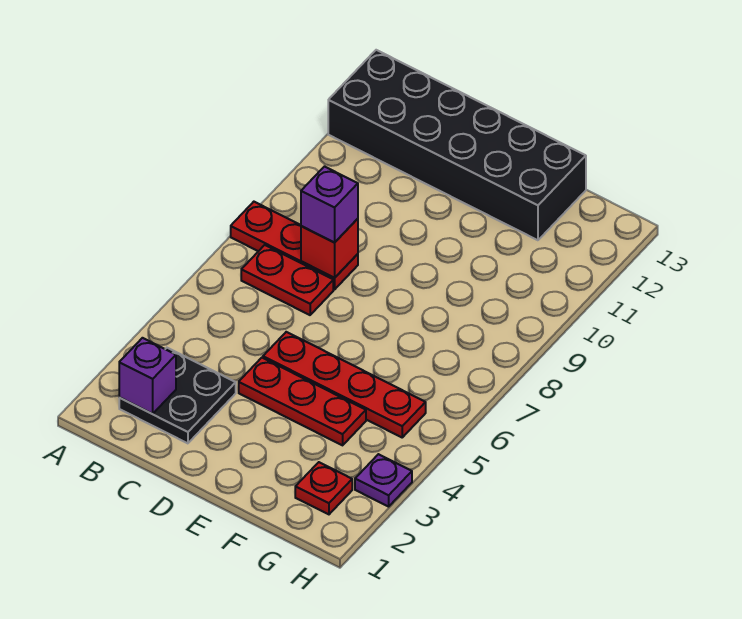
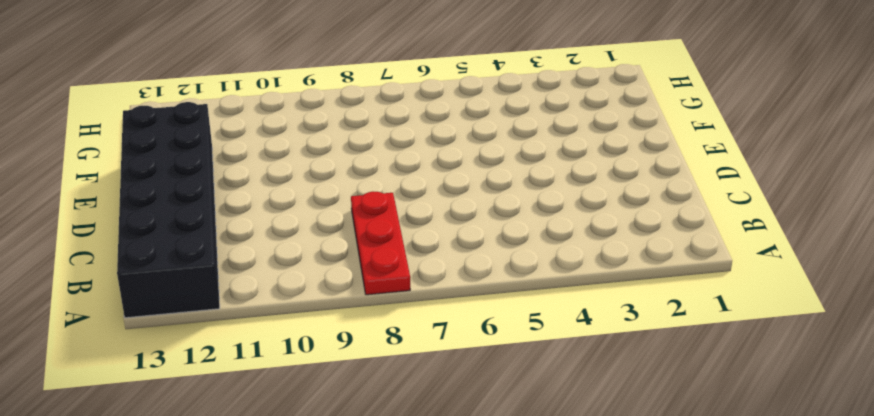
none -> black 2x2 plate [119,348,236,443]
none -> red 1x2 plate [241,245,333,315]

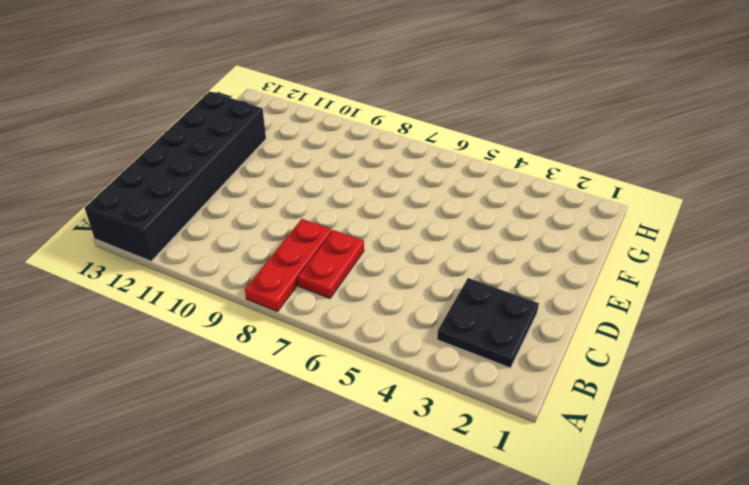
none -> red 1x3 plate [239,358,366,445]
none -> red 1x4 plate [263,332,426,437]

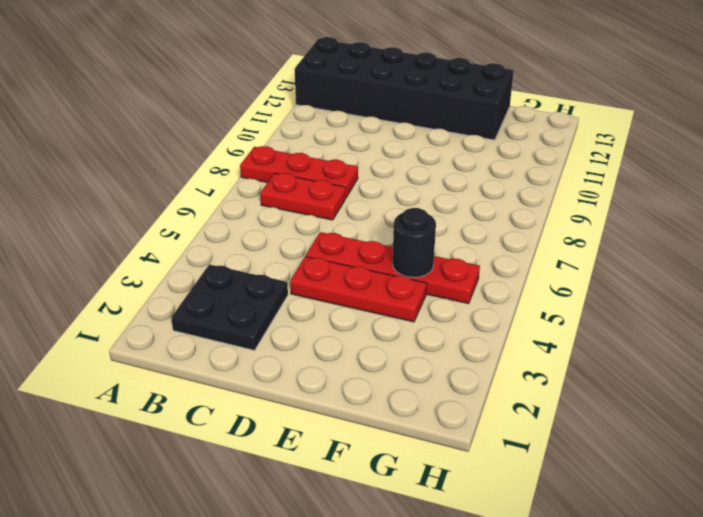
black 1x1 round brick [392,208,436,277] -> none
none -> red 1x1 plate [295,462,352,514]
none -> purple 1x1 plate [355,454,412,507]

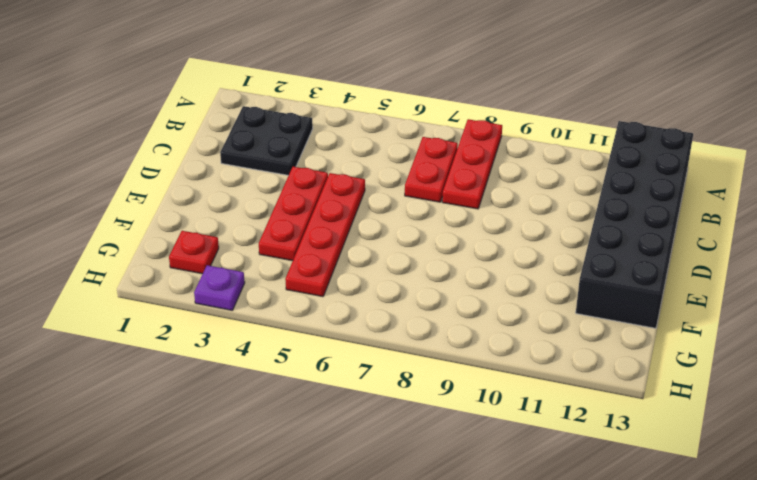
none -> purple 1x1 brick [119,338,176,414]
none -> red 1x1 brick [301,219,358,278]

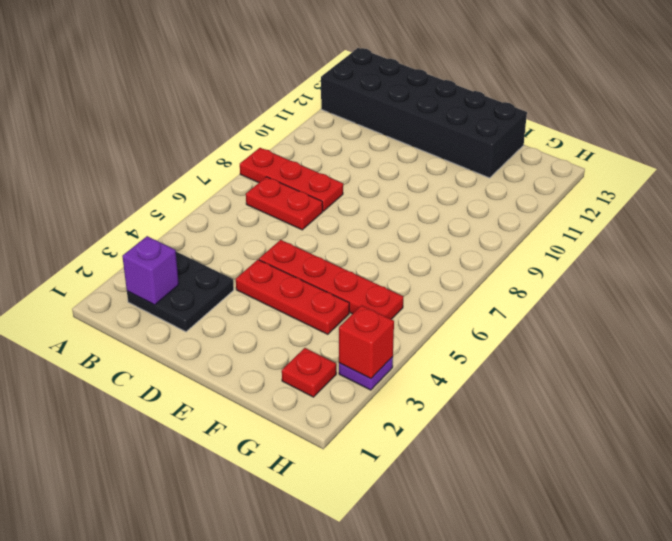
red 1x1 brick [339,306,394,379] -> red 1x1 brick moved to [301,219,358,278]
none -> purple 1x1 brick [301,167,358,243]

